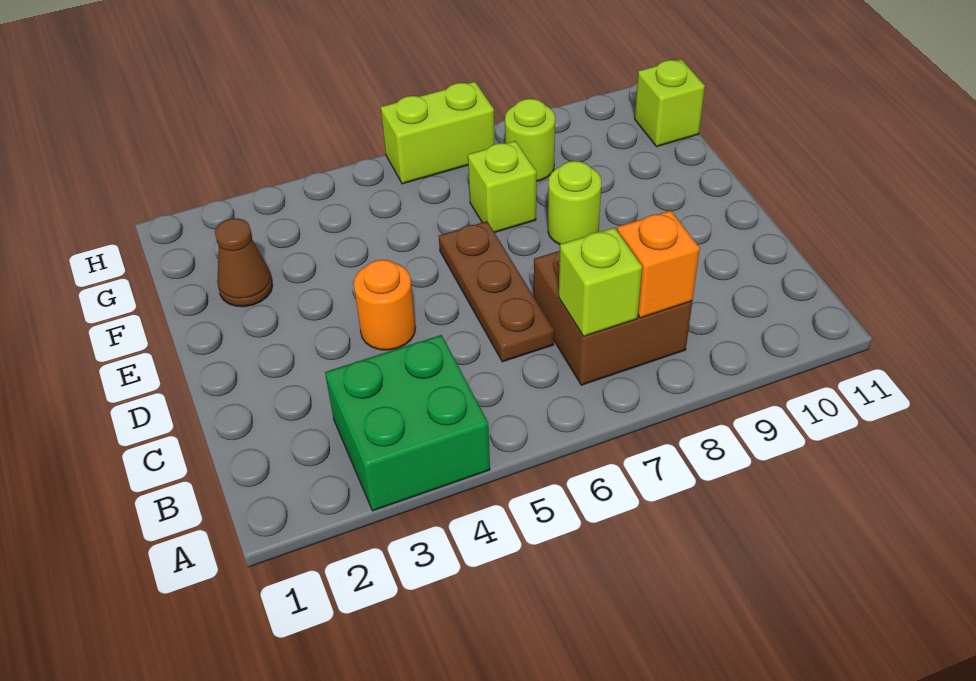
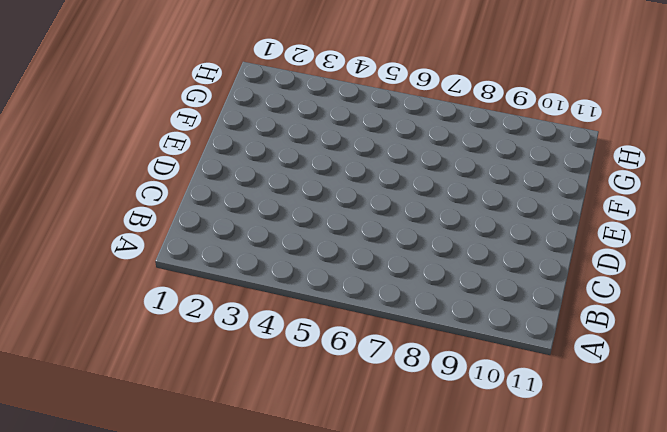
none -> green 2x2 brick [325,335,490,511]
none -> brown 2x2 brick [534,250,692,385]
none -> brown 1x3 plate [439,221,554,362]

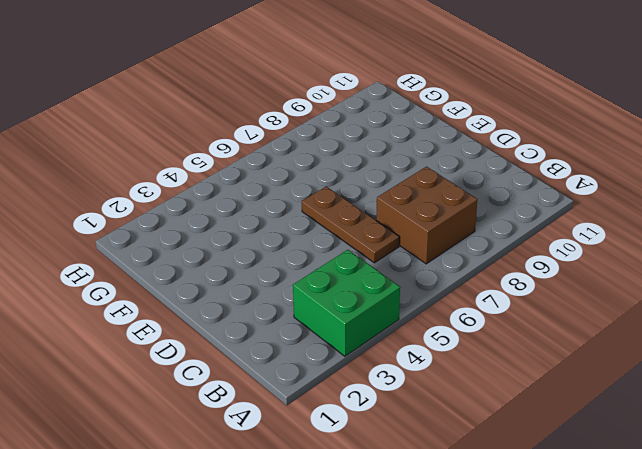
none -> orange 1x1 round brick [354,260,416,350]
none -> lime 1x1 round brick [548,161,601,245]
none -> brown 1x1 cone [215,218,273,307]

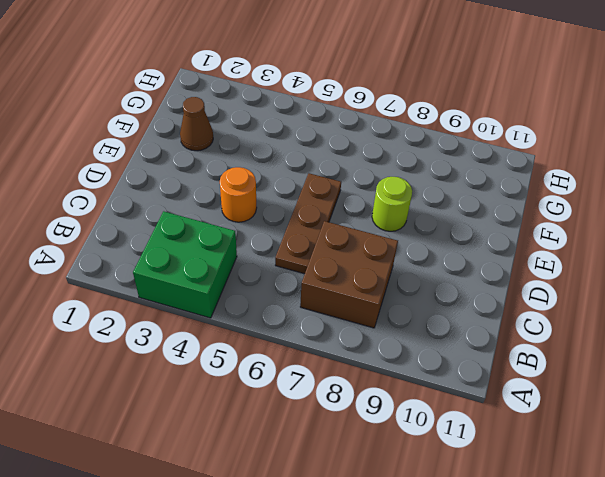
none -> lime 1x1 brick [468,141,536,233]
none -> lime 1x1 round brick [505,99,555,181]
none -> lime 1x1 brick [635,59,705,147]

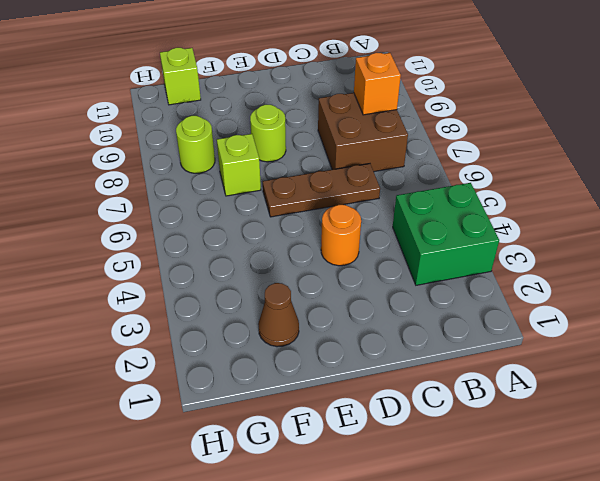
none -> lime 1x2 brick [381,82,495,184]
none -> lime 1x1 brick [559,228,642,336]

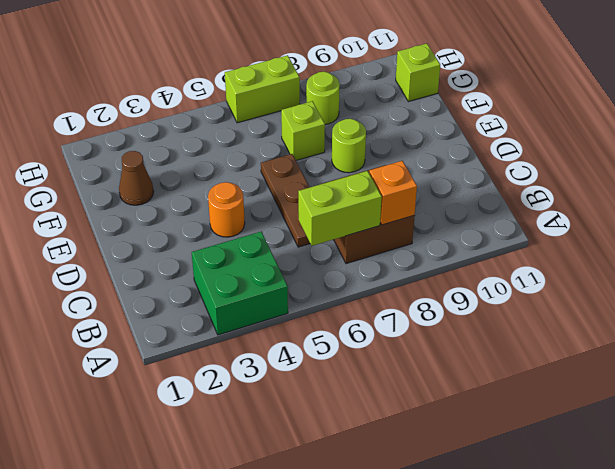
lime 1x2 brick [298,171,382,246] -> lime 1x1 brick [559,228,642,336]

